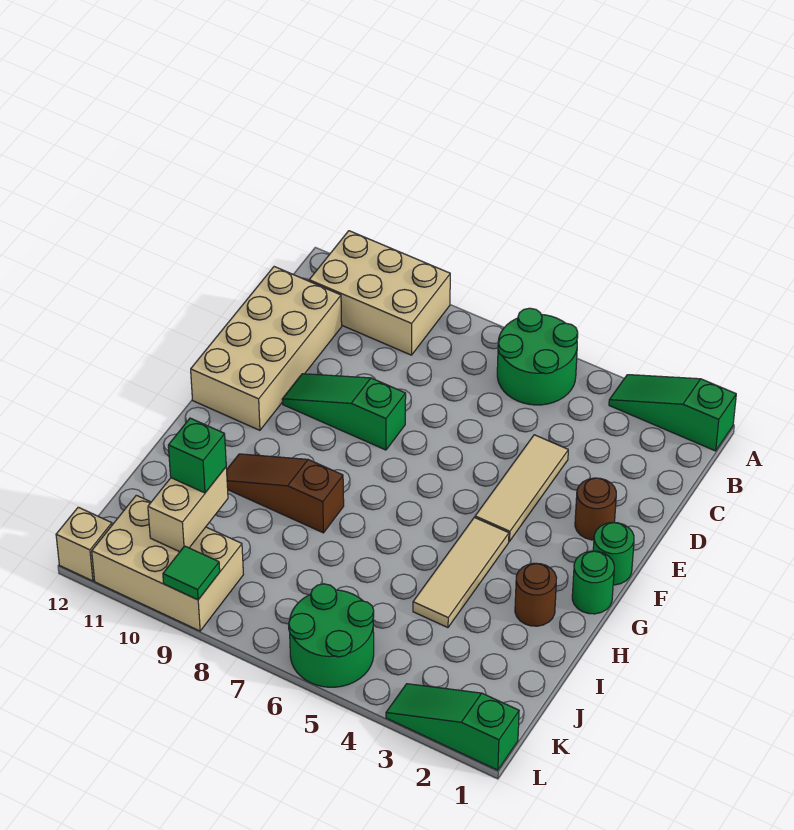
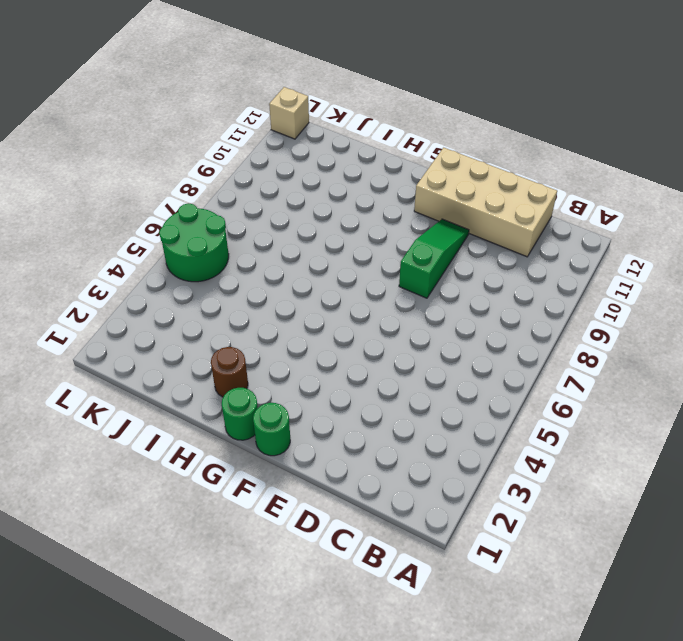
none -> green 1x3 slope [609,375,736,451]
none -> green 2x2 round brick [497,308,578,405]
none -> tan 2x3 brick [309,231,450,355]

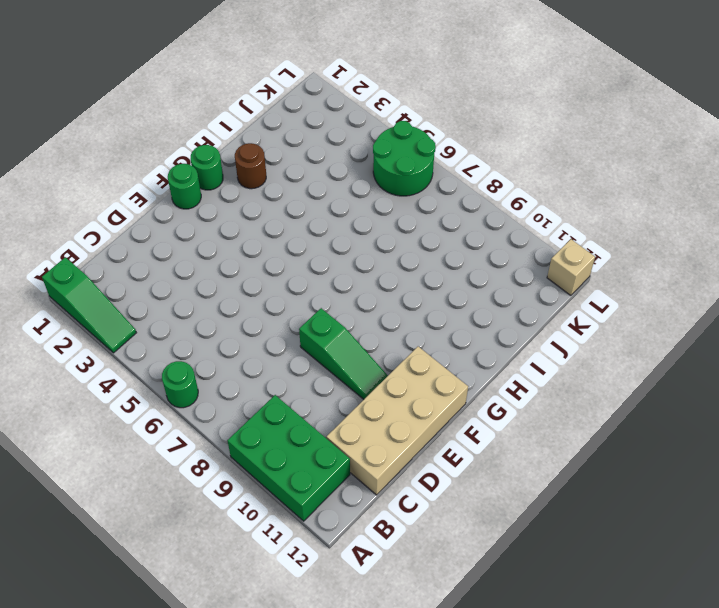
green 1x1 round brick [162,361,198,408] -> green 2x2 round brick [497,308,578,405]
green 2x3 brick [227,395,350,521] -> tan 2x3 brick [309,231,450,355]
none -> tan 1x3 tile [475,435,568,541]
none -> brown 1x1 round brick [575,478,616,540]
none -> tan 1x3 tile [413,517,509,628]

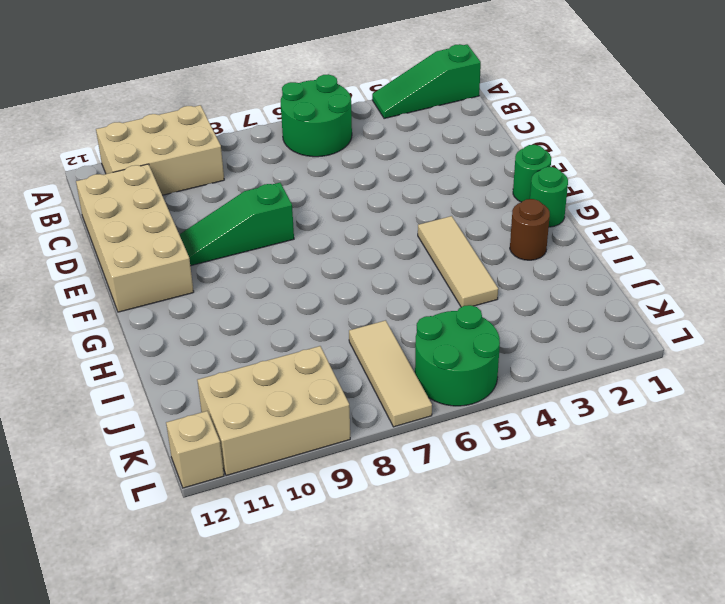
tan 1x3 tile [349,320,432,427] -> tan 1x3 tile moved to [475,435,568,541]
none -> brown 1x1 round brick [575,478,616,540]
none -> brown 1x3 slope [227,454,344,533]
none -> green 1x3 slope [386,684,519,770]

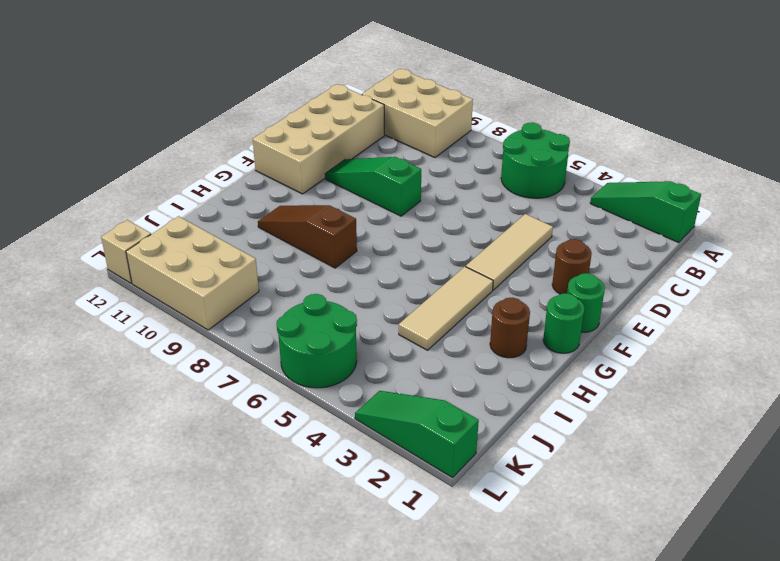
none -> tan 1x2 brick [148,467,228,552]
none -> green 1x1 tile [163,546,220,600]
none -> green 1x1 brick [168,418,226,493]

